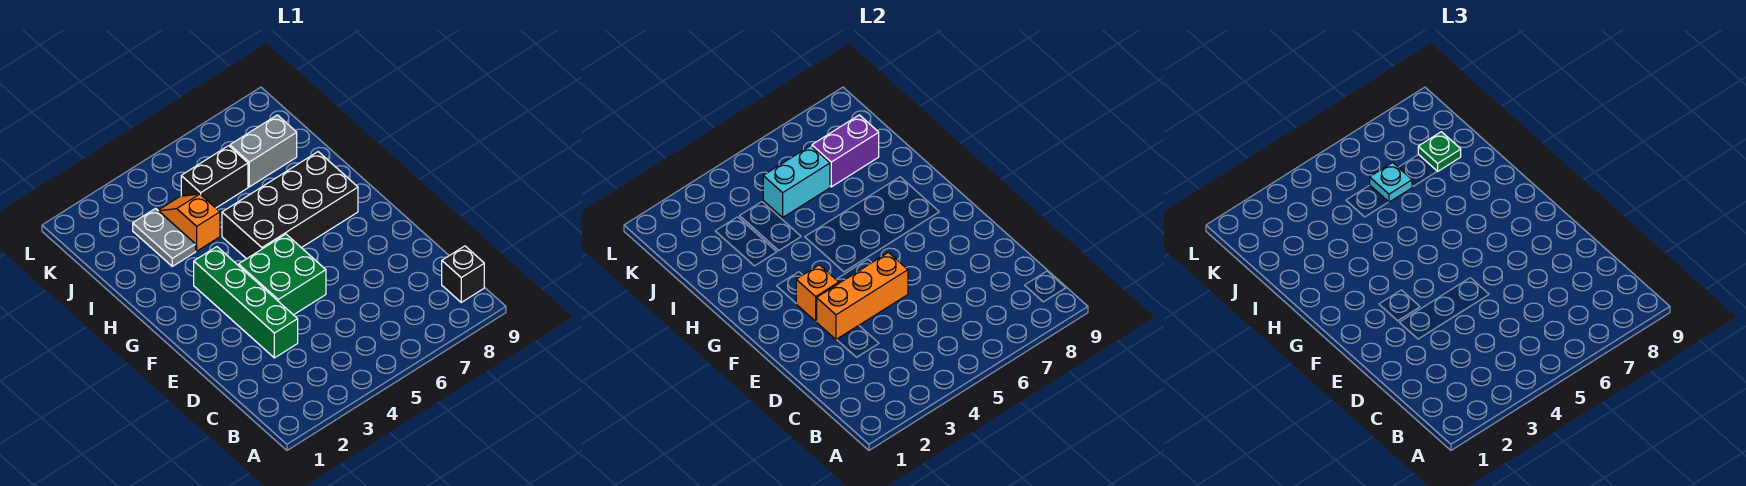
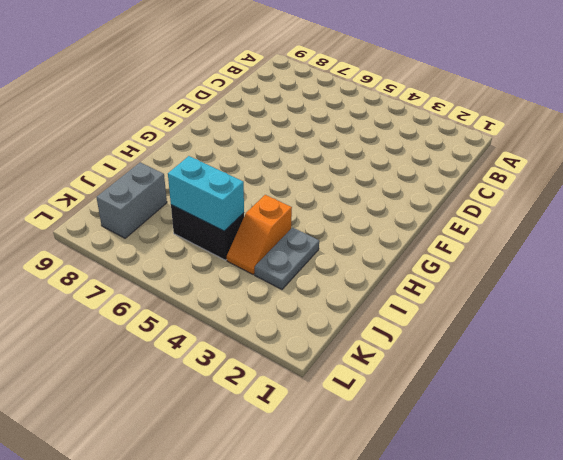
grey 1x2 brick [96,162,167,238] -> grey 1x2 brick turned to [230,115,297,187]
none -> black 1x1 brick [442,246,484,302]
none -> green 1x4 brick [194,247,298,358]
none -> green 2x2 brick [239,234,326,315]

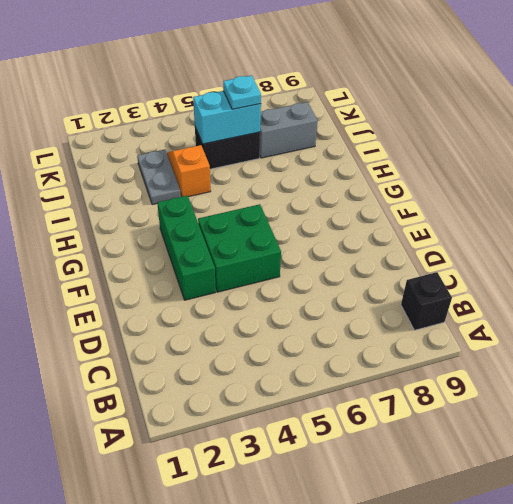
green 1x3 brick [157,196,216,300] -> green 1x4 brick [194,247,298,358]
none -> black 2x4 brick [222,152,358,259]
none -> orange 1x3 brick [817,252,908,340]
none -> orange 1x1 brick [796,265,839,321]

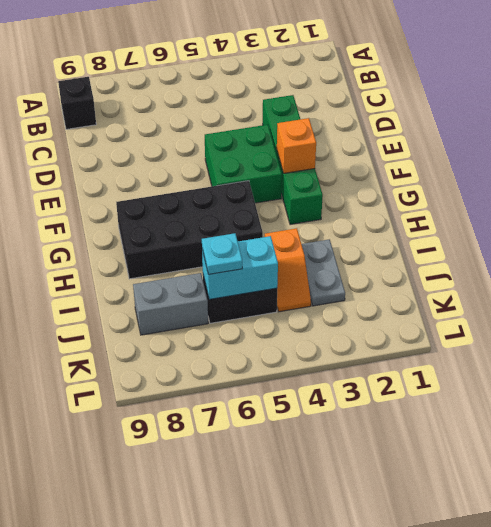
none -> orange 1x3 brick [817,252,908,340]
none -> purple 1x2 brick [812,115,879,187]
none -> green 1x1 plate [1418,132,1461,171]

